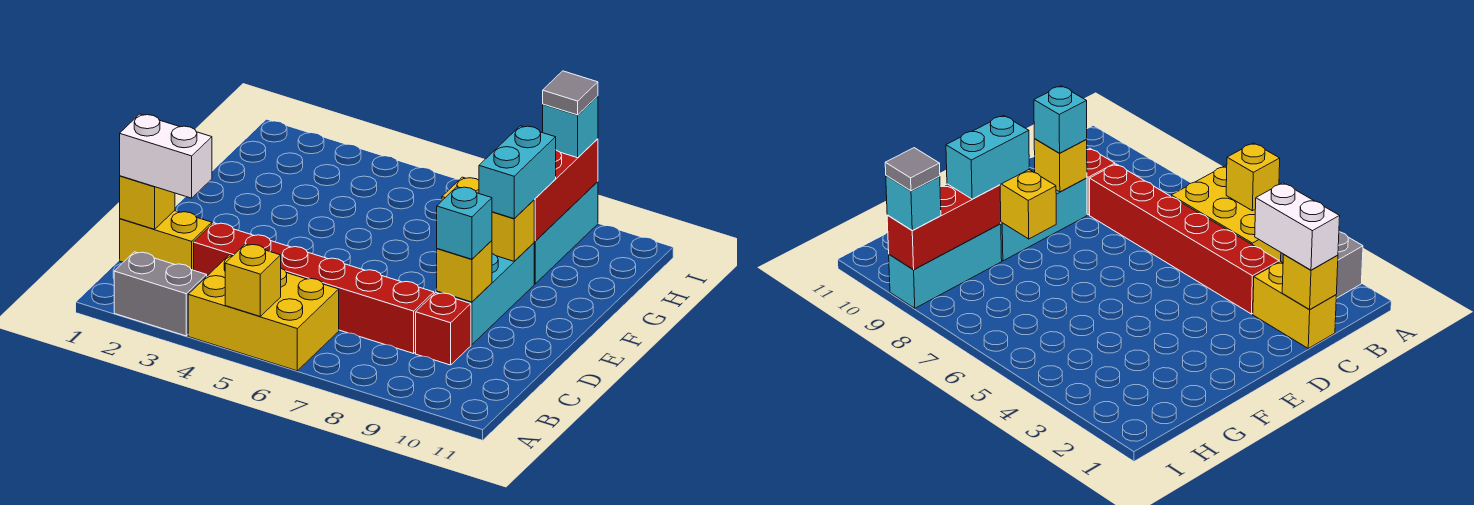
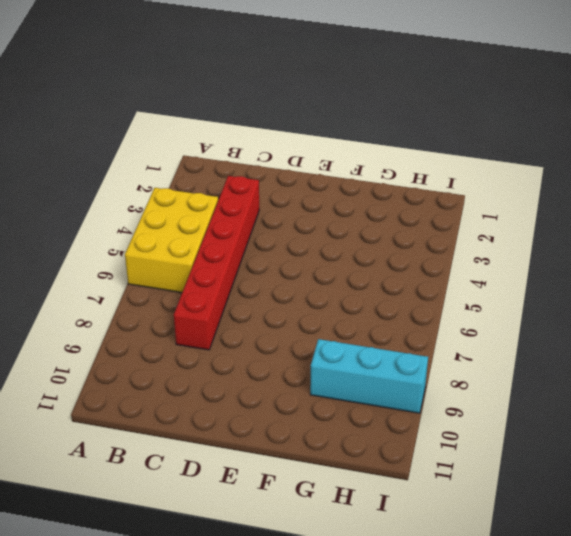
none -> grey 1x2 brick [114,252,207,336]
none -> yellow 1x2 brick [120,211,212,270]
none -> red 1x1 brick [416,293,471,365]

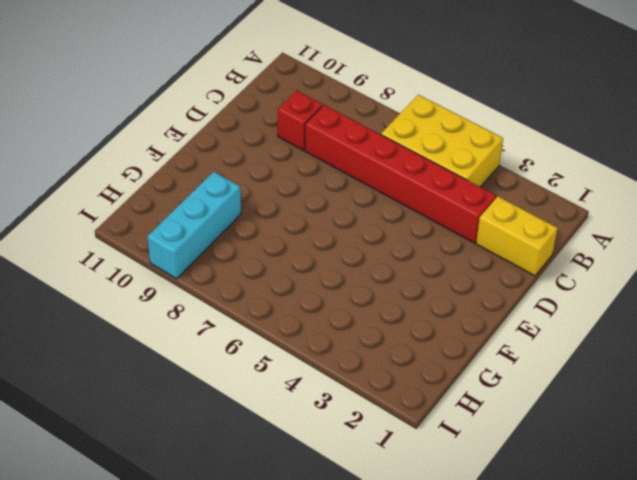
none -> grey 1x2 brick [114,252,207,336]
none -> cyan 1x3 brick [437,243,534,345]
none -> yellow 1x1 brick [225,244,281,316]

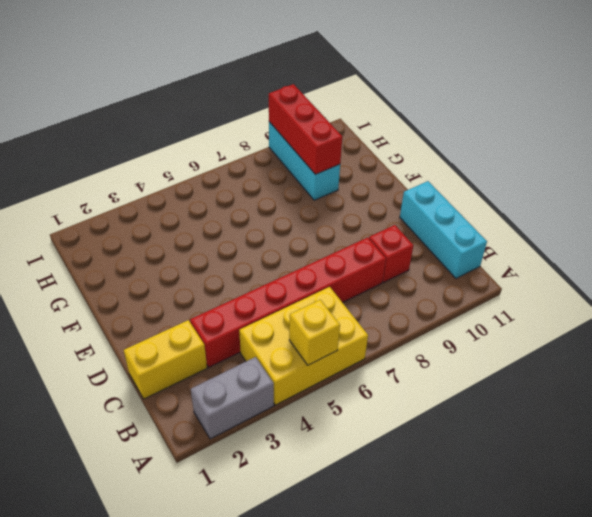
cyan 1x3 brick [400,181,487,278] -> cyan 1x3 brick moved to [437,243,534,345]
none -> yellow 1x1 brick [120,176,175,229]
none -> yellow 1x1 brick [437,241,492,302]
none -> yellow 1x2 brick [442,177,534,261]

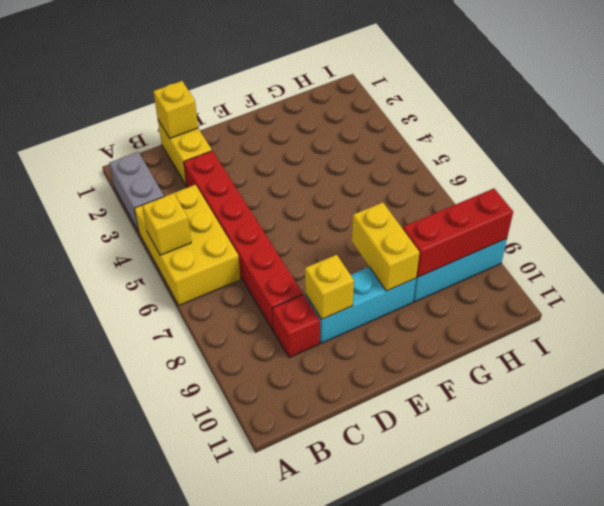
none -> white 1x2 brick [120,114,212,198]
none -> cyan 1x1 brick [437,187,492,259]
none -> cyan 1x2 brick [479,126,556,219]

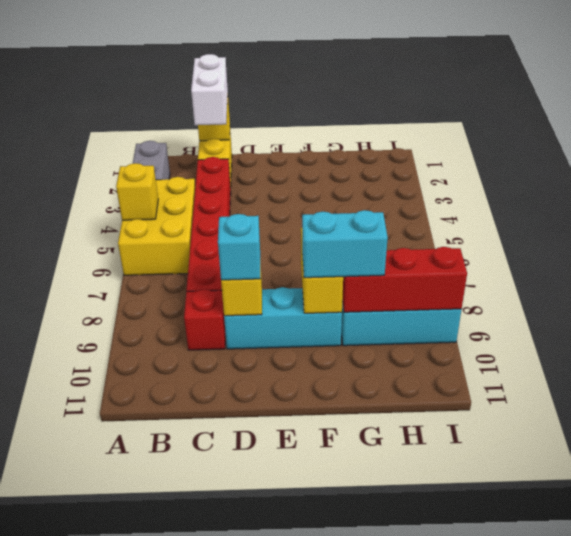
none -> cyan 1x1 brick [543,96,598,158]
none -> grey 1x1 tile [543,71,598,115]

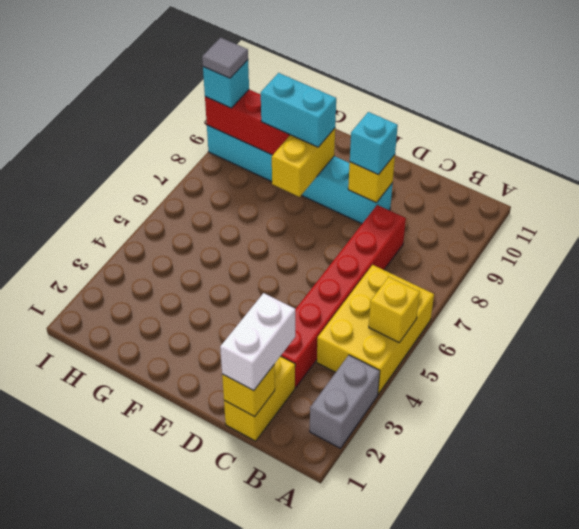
none -> red 1x1 brick [416,293,471,365]

